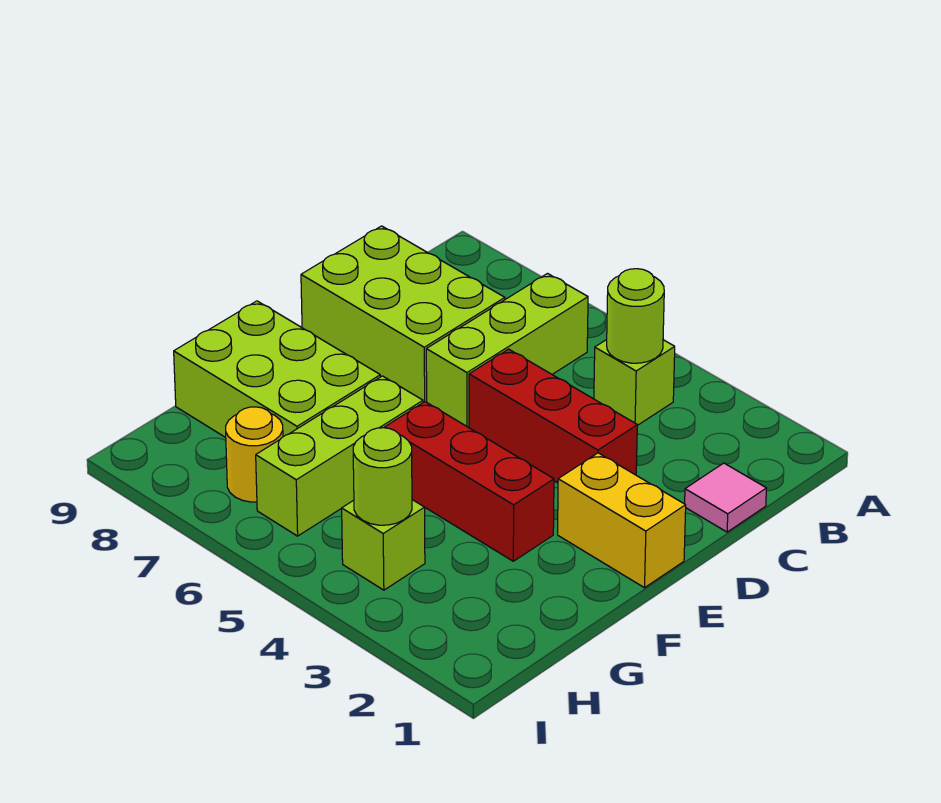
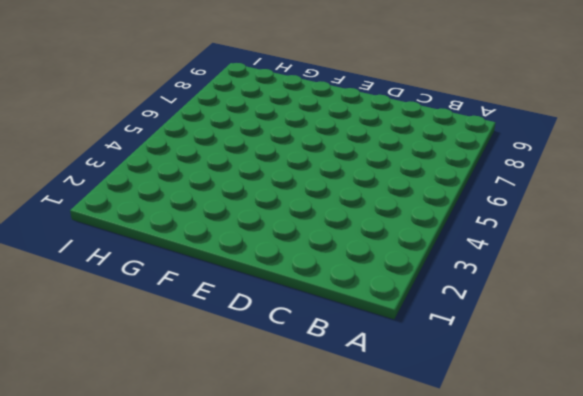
none -> lime 1x1 brick [594,340,675,425]
none -> lime 1x3 brick [426,274,588,428]
none -> pink 1x1 tile [685,463,767,532]

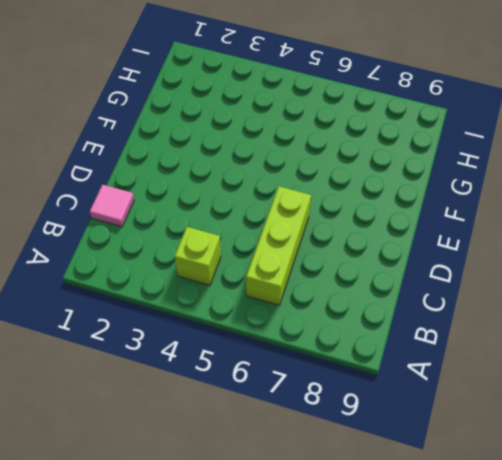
none -> lime 2x3 brick [301,226,505,403]
none -> red 1x3 brick [469,349,637,483]
none -> yellow 1x2 brick [558,453,686,588]

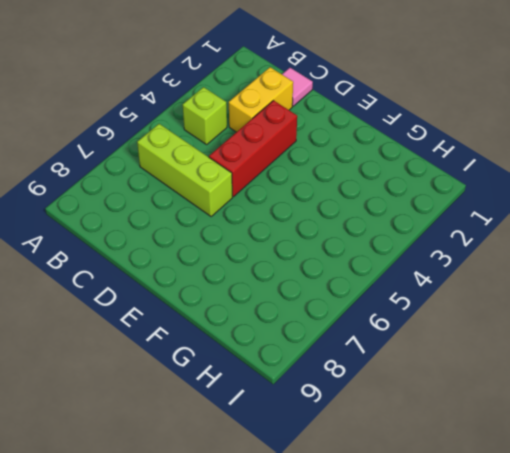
yellow 1x2 brick [229,67,293,132] -> yellow 1x2 brick moved to [558,453,686,588]
none -> lime 2x3 brick [301,226,505,403]
none -> red 1x3 brick [385,402,554,561]
none -> lime 1x3 brick [256,376,423,536]

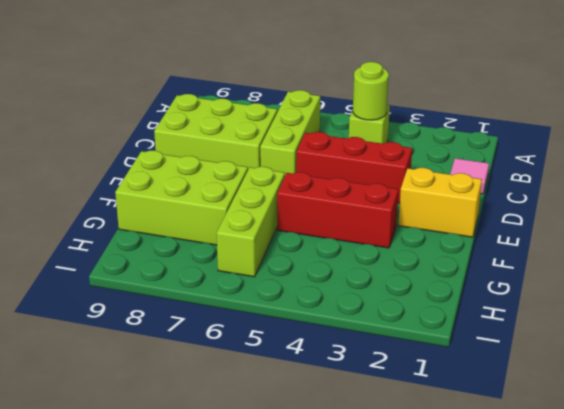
none -> lime 1x1 brick [342,500,425,590]
none -> yellow 1x1 round brick [226,407,283,502]
none -> lime 1x1 round brick [353,428,412,525]

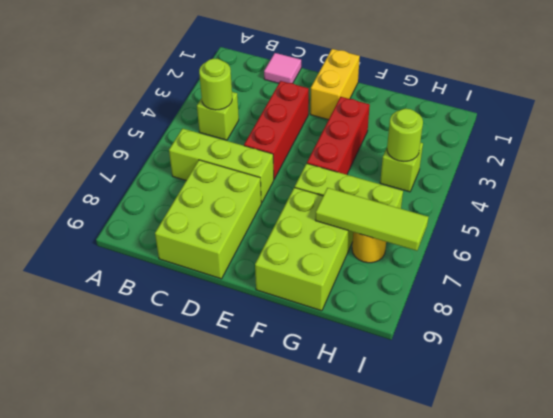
lime 1x3 tile [315,188,428,251] -> none

